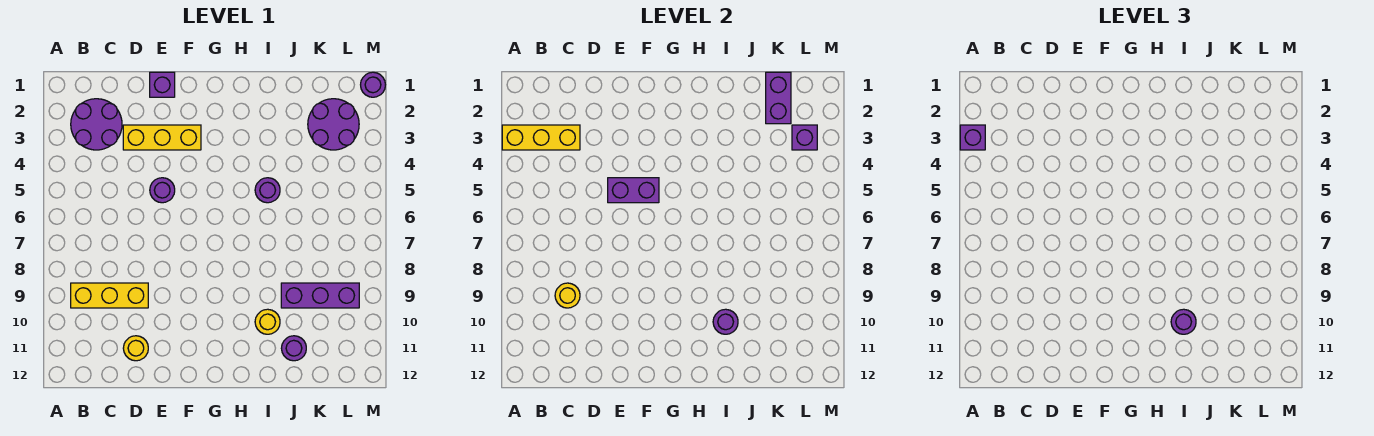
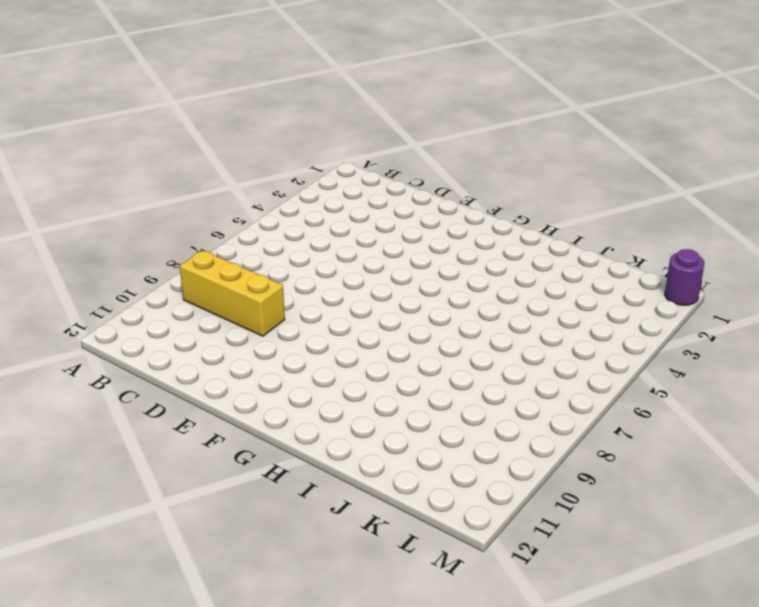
none -> purple 2x2 round brick [71,99,122,150]
none -> yellow 1x3 brick [123,125,201,150]
none -> yellow 1x1 round brick [123,336,148,361]

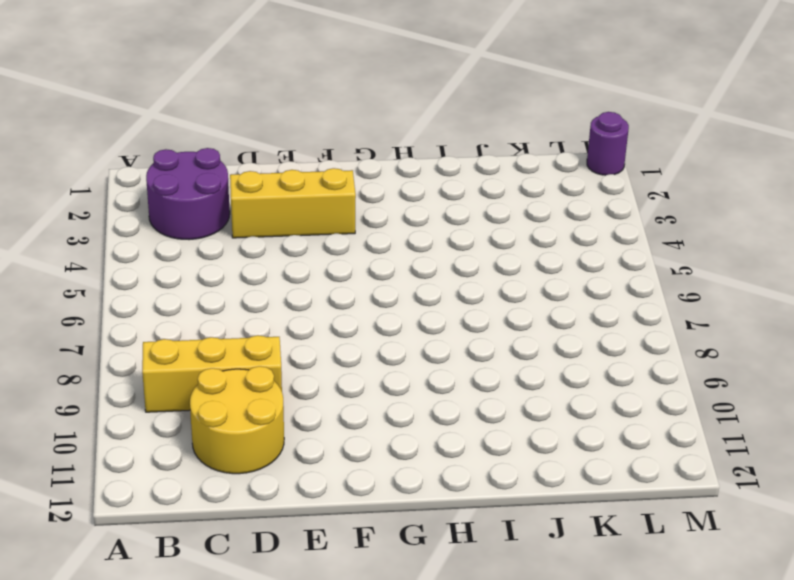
yellow 2x2 round brick [190,366,284,474] -> yellow 1x1 round brick [123,336,148,361]
none -> purple 1x1 brick [150,72,175,97]
none -> purple 1x1 round brick [150,178,175,203]
none -> purple 1x1 round brick [255,178,280,203]

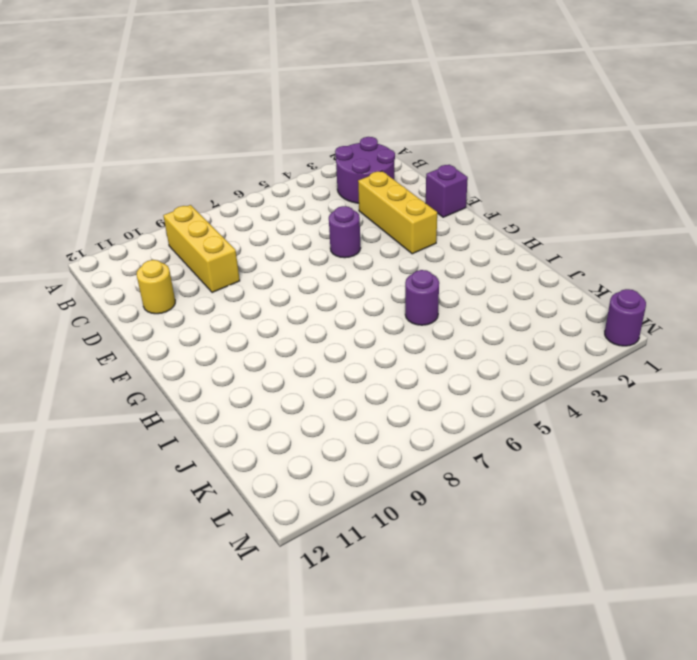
none -> yellow 1x1 round brick [255,309,280,334]
none -> purple 1x3 brick [281,283,359,308]
none -> purple 1x1 round brick [281,336,306,361]

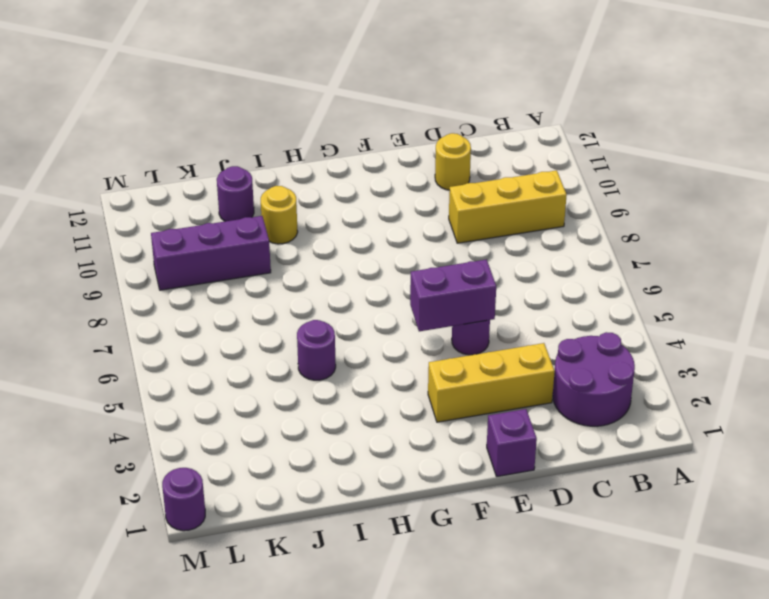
none -> purple 2x2 round brick [308,99,359,150]
none -> yellow 1x3 brick [502,125,580,150]
none -> yellow 1x1 round brick [555,283,580,308]

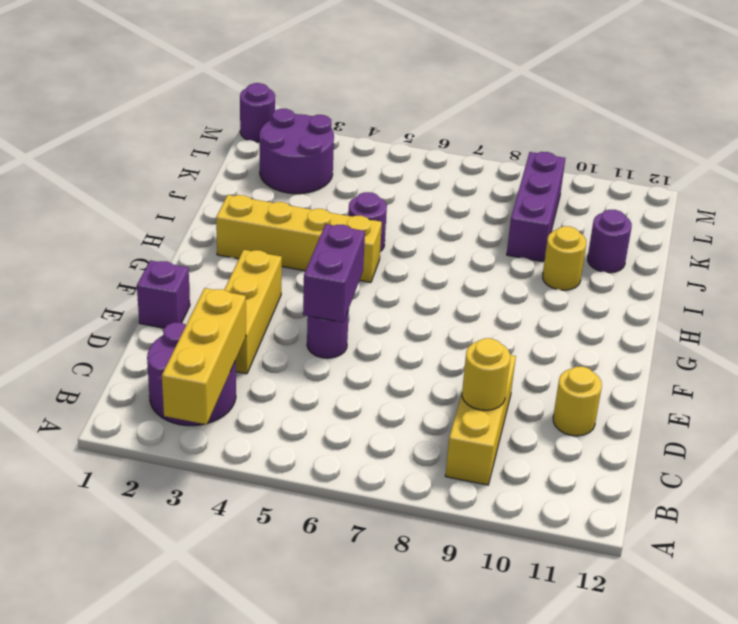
yellow 1x4 brick [216,195,382,283] -> none
none -> purple 1x1 round brick [713,309,738,334]
none -> purple 1x2 brick [766,72,791,124]
none -> purple 1x1 brick [792,125,817,150]

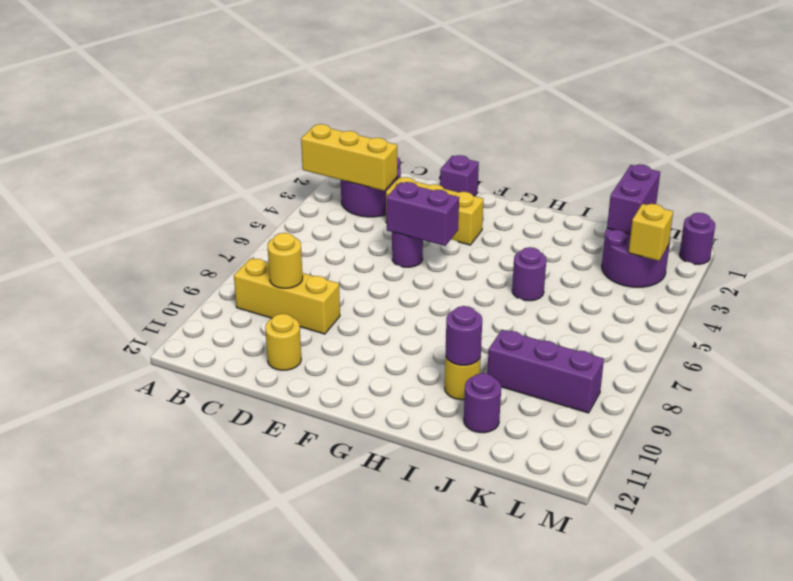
yellow 1x1 brick [628,204,673,261] -> purple 1x1 brick [792,125,817,150]
none -> purple 1x1 brick [960,125,985,150]
none -> purple 1x1 round brick [1171,309,1196,334]

